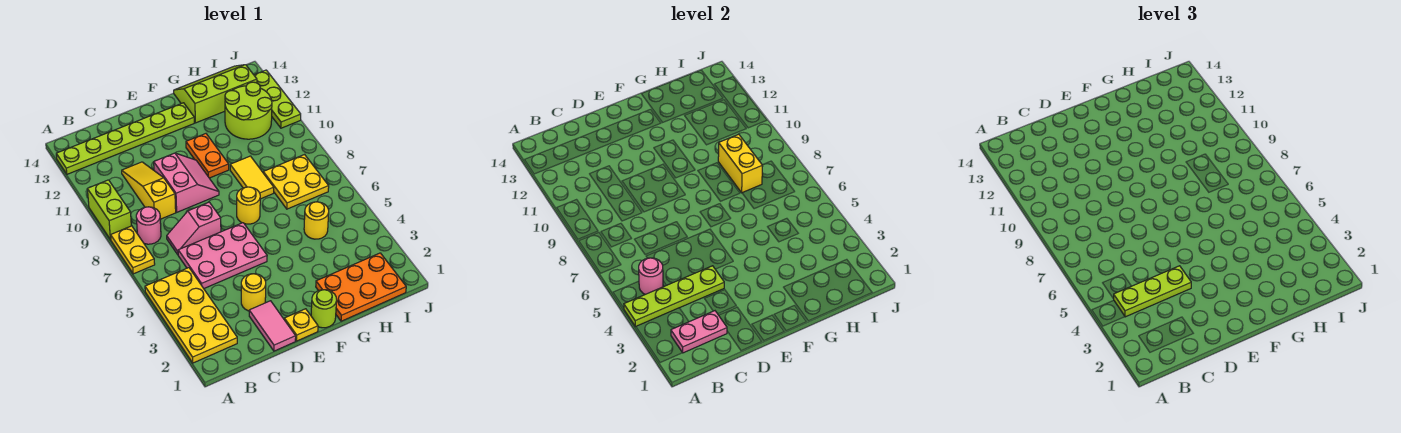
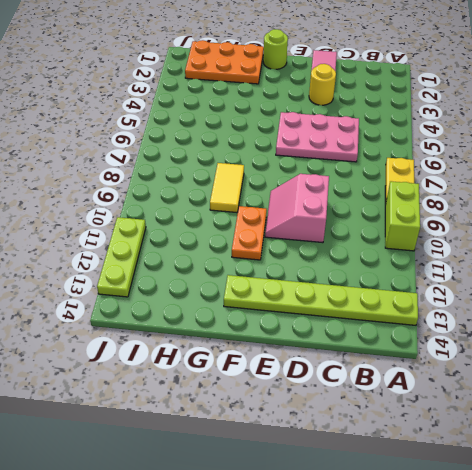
none -> yellow 2x4 plate [145,268,237,363]
none -> pink 1x1 round brick [136,207,161,244]
none -> pink 1x2 slope [167,202,221,255]

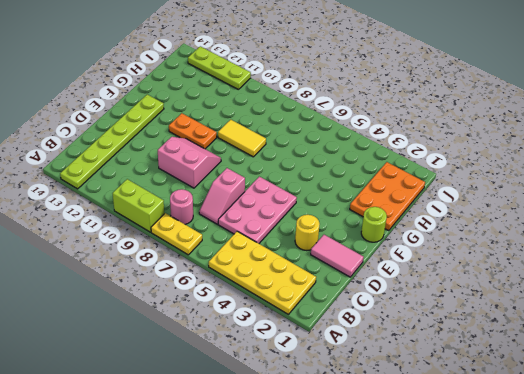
none -> yellow 1x3 slope [122,162,176,219]
none -> yellow 1x1 plate [284,309,318,341]
none -> yellow 1x1 round brick [237,187,260,224]

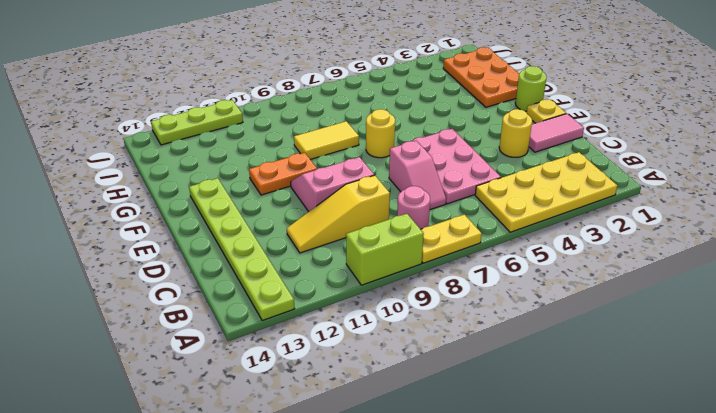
none -> lime 2x3 slope [174,65,257,123]
none -> yellow 1x1 round brick [304,202,329,239]
none -> yellow 2x2 plate [263,155,329,209]

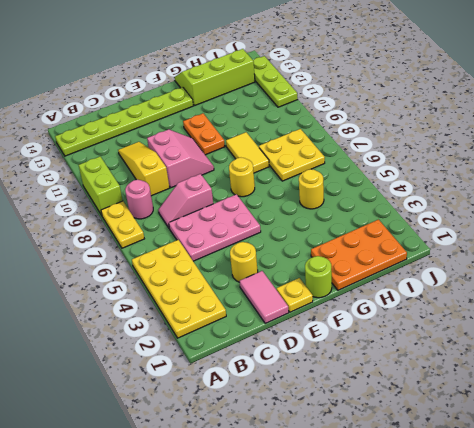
none -> lime 2x2 round brick [225,82,272,139]
none -> lime 1x4 plate [624,266,724,327]
none -> pink 1x2 plate [671,311,727,353]

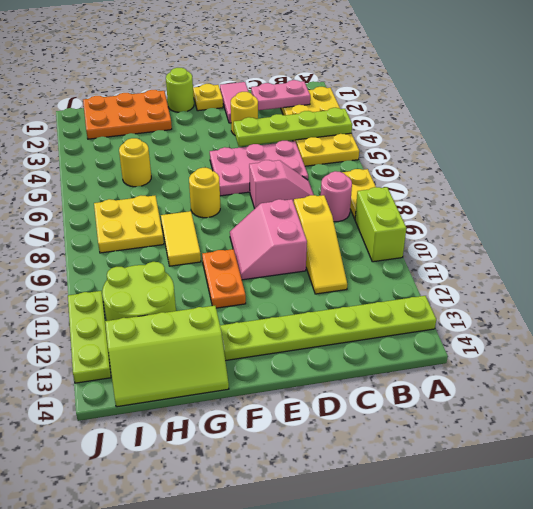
none -> pink 1x1 round brick [639,258,663,294]
none -> yellow 1x2 brick [718,134,763,193]
none -> lime 1x3 plate [1114,266,1191,317]

